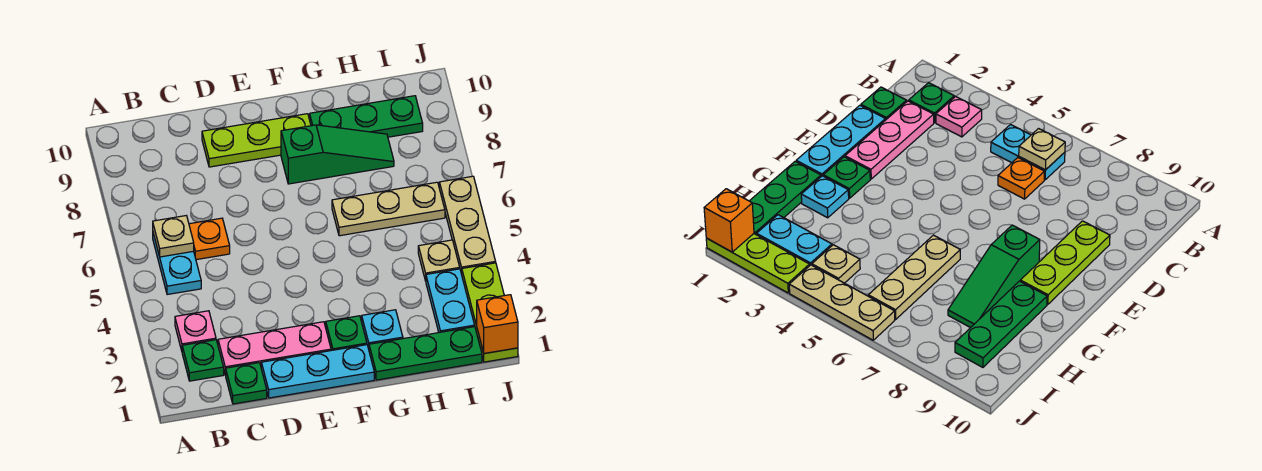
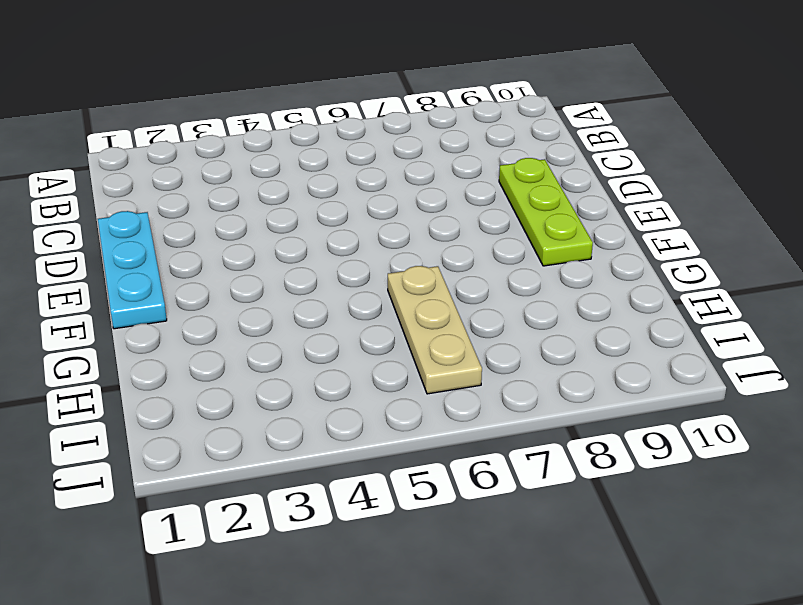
none -> green 1x1 plate [182,340,224,381]
none -> pink 1x1 plate [175,311,216,351]
none -> cyan 1x2 plate [153,234,201,295]

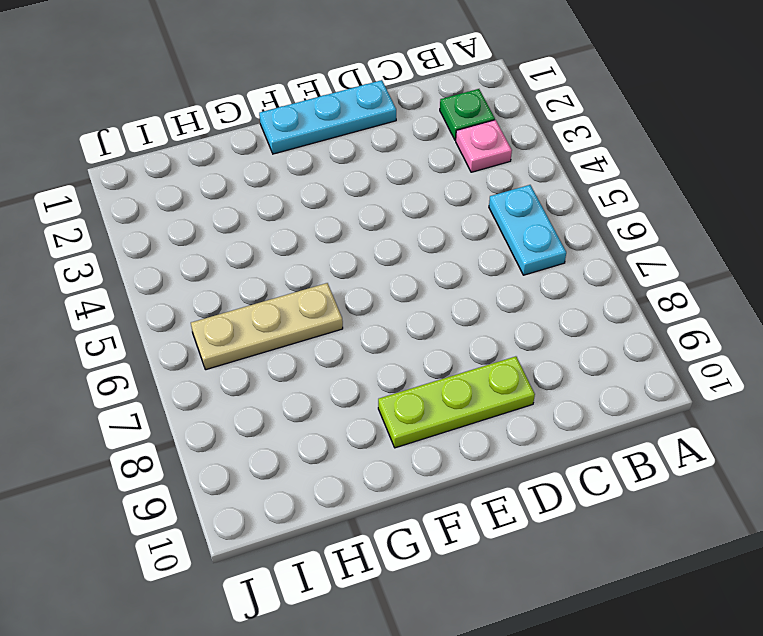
none -> green 1x1 plate [226,363,267,404]
none -> pink 1x3 plate [218,322,331,375]
none -> orange 1x1 plate [189,218,230,260]

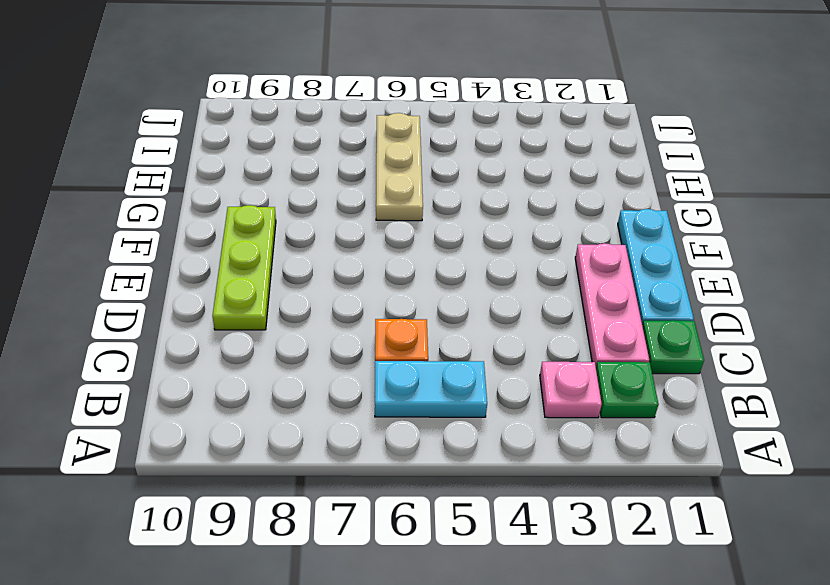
none -> green 1x1 plate [326,316,367,351]
none -> green 1x3 slope [281,125,394,184]
none -> green 1x3 plate [369,327,482,380]

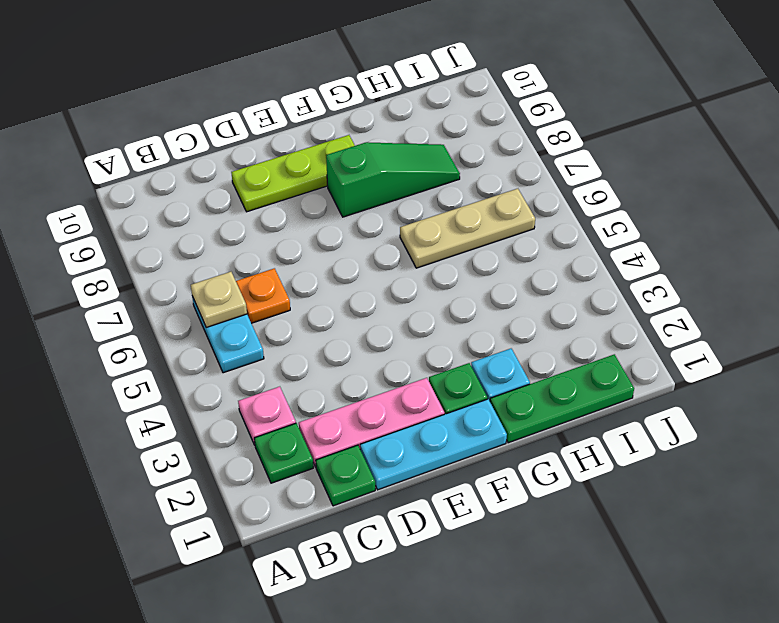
none -> green 1x3 plate [310,96,423,137]
none -> cyan 1x2 plate [426,269,475,332]
none -> tan 1x1 plate [418,240,460,281]

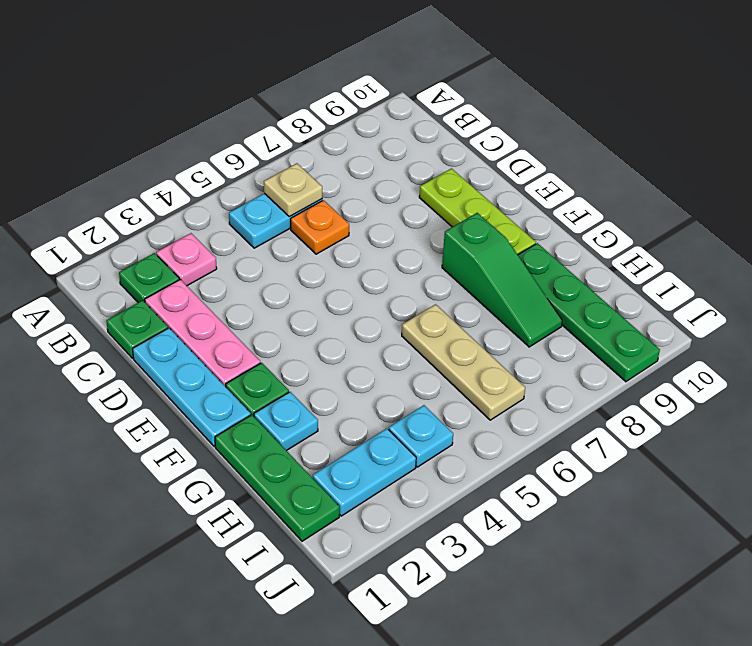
green 1x4 plate [518,243,660,382] -> green 1x3 plate [310,96,423,137]
cyan 1x1 plate [389,405,453,467] -> tan 1x1 plate [418,240,460,281]
none -> lime 1x3 plate [462,263,518,362]
none -> tan 1x3 plate [439,176,496,274]
none -> orange 1x1 brick [477,295,518,353]

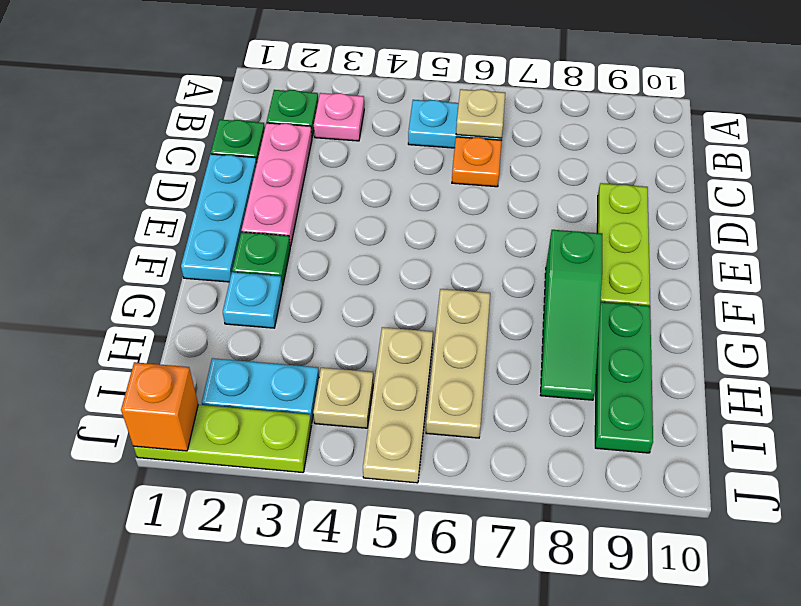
tan 1x3 plate [363,327,433,483] -> tan 1x3 plate turned to [439,176,496,274]
none -> green 1x3 plate [369,327,482,380]

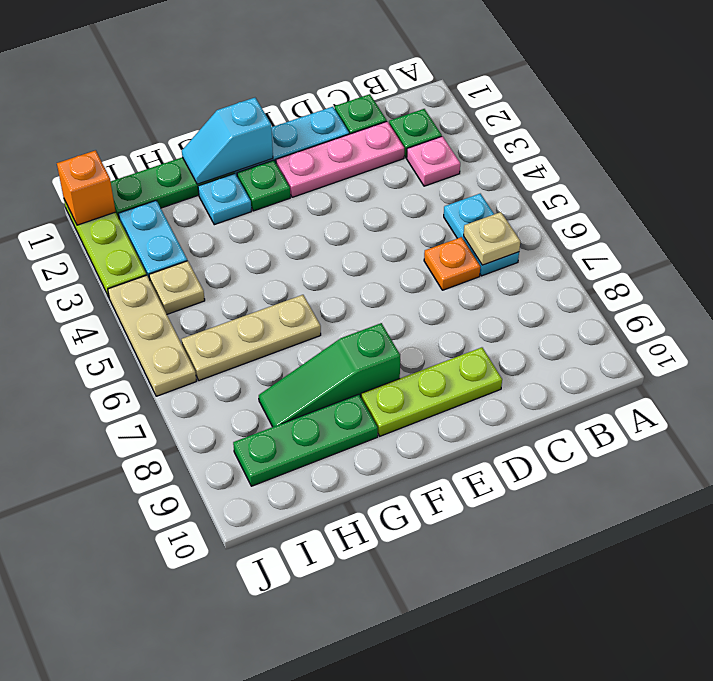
cyan 1x2 slope [182,98,273,184] -> none

